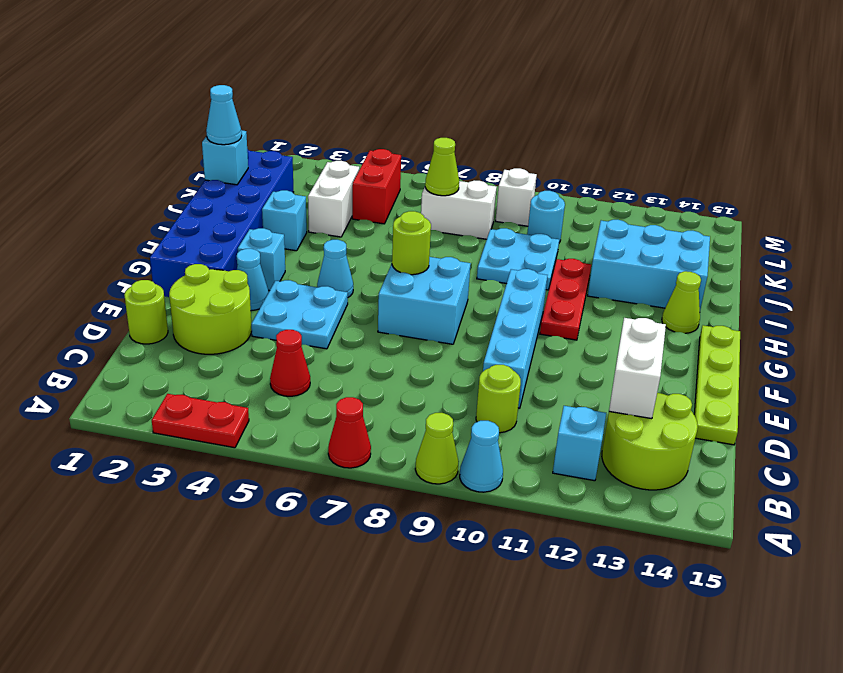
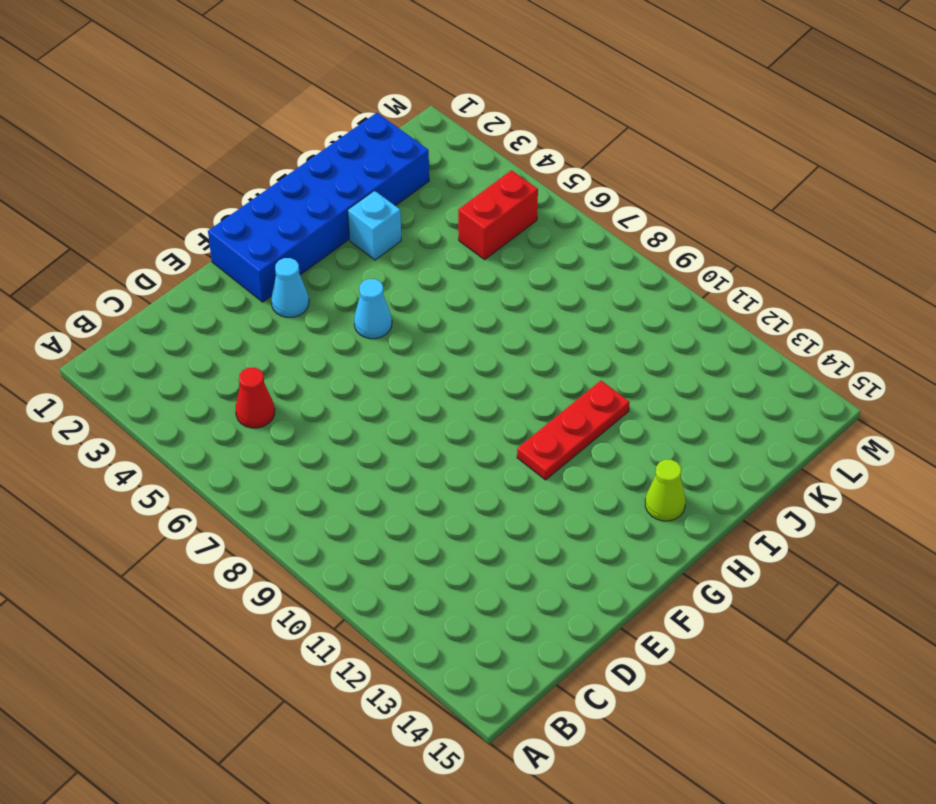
none -> red 1x2 plate [152,394,249,448]
none -> red 1x1 cone [328,397,371,468]
none -> lime 1x1 cone [415,413,459,484]
none -> cyan 1x1 cone [460,421,503,492]

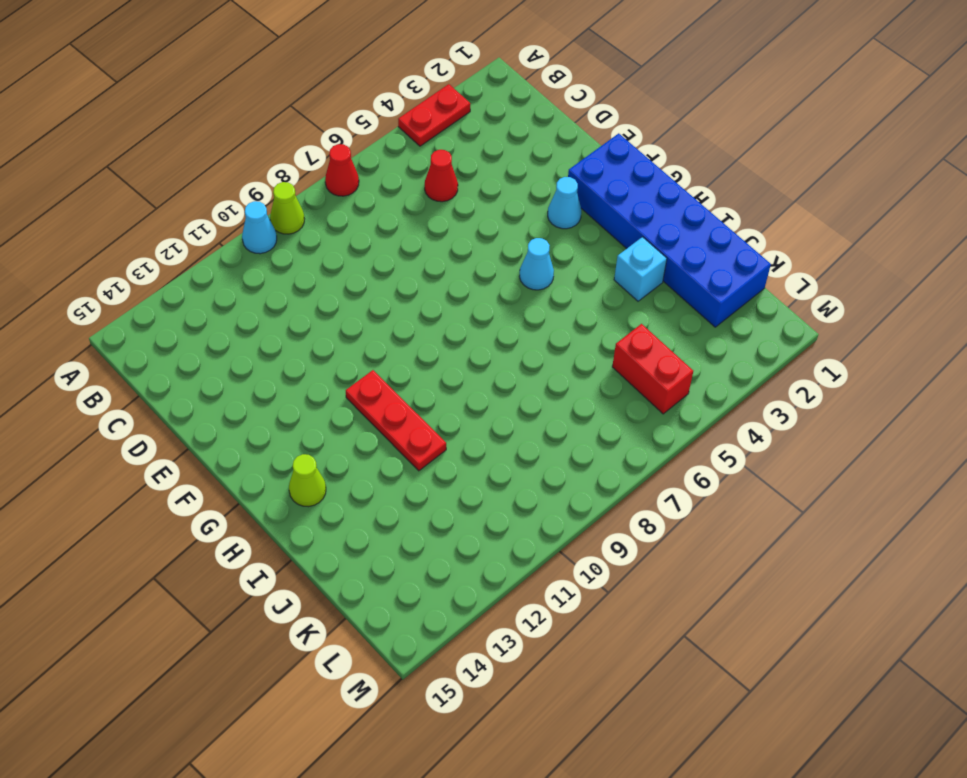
none -> cyan 1x1 brick [553,406,606,481]
none -> lime 2x2 round brick [602,393,698,490]
none -> lime 1x1 round brick [476,365,521,433]
none -> lime 1x1 round brick [124,280,168,344]

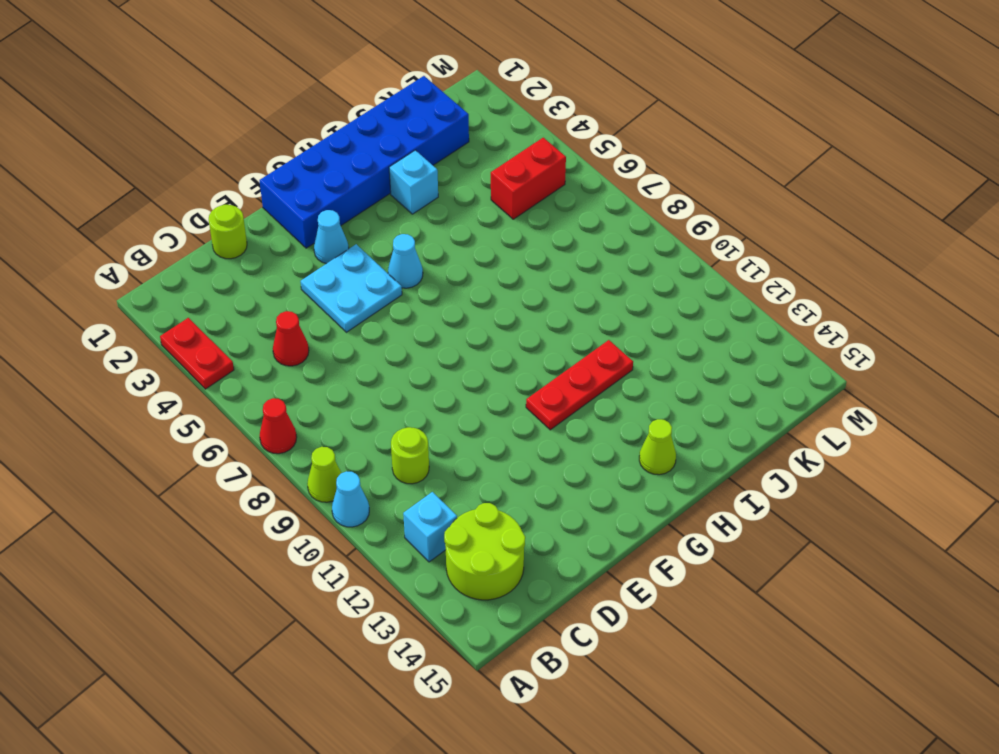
none -> lime 2x2 round brick [169,264,252,354]
none -> cyan 1x4 brick [483,269,548,408]
none -> lime 1x4 plate [694,325,740,445]
none -> cyan 2x2 brick [378,257,471,344]

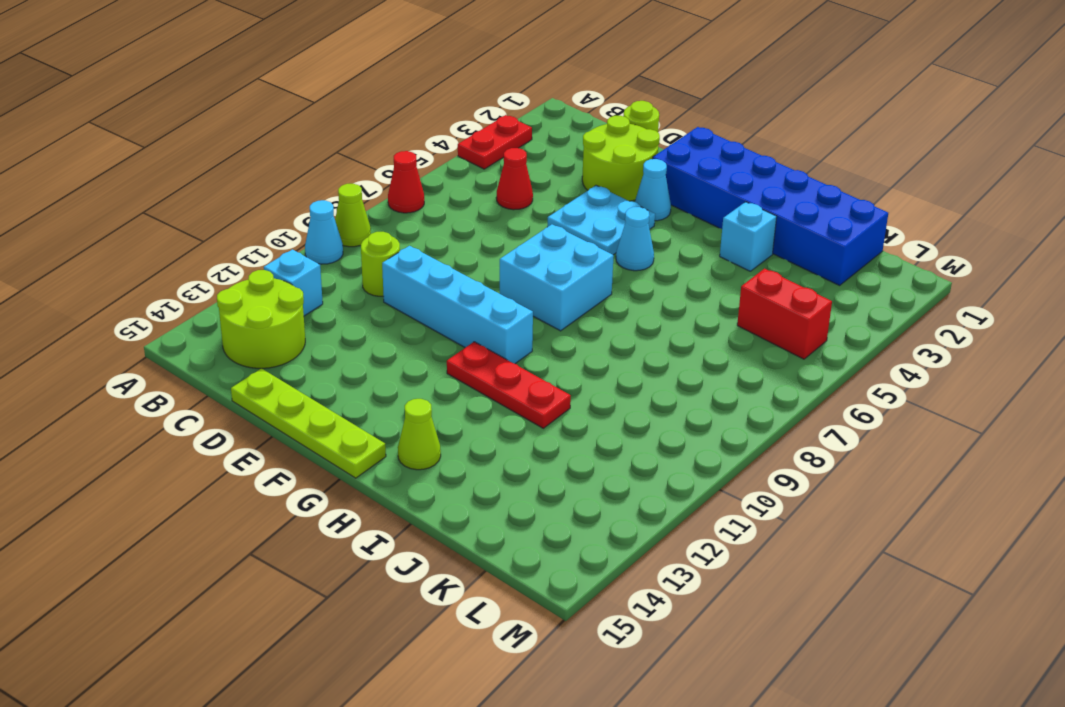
none -> cyan 1x1 brick [238,228,285,291]
none -> cyan 2x2 plate [477,228,559,290]
none -> cyan 2x3 brick [588,220,710,309]
none -> white 1x2 brick [308,161,359,237]

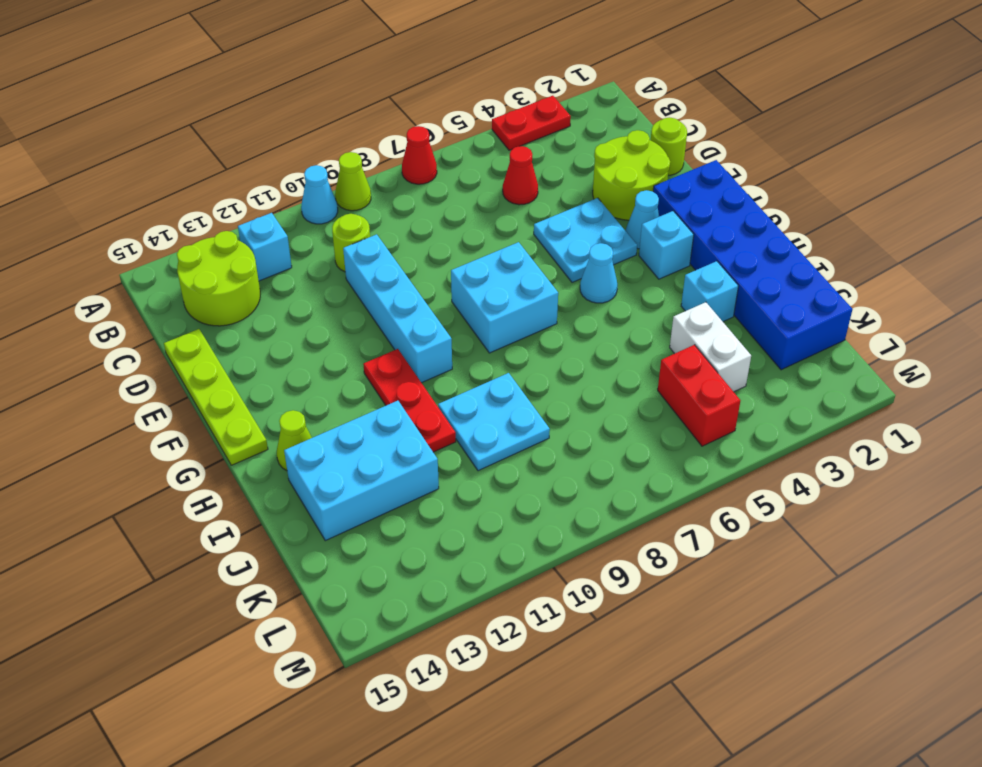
none -> white 1x2 brick [421,180,497,239]
none -> cyan 1x1 round brick [527,191,565,243]
none -> white 1x1 brick [496,168,537,226]
none -> white 1x2 brick [609,318,666,419]

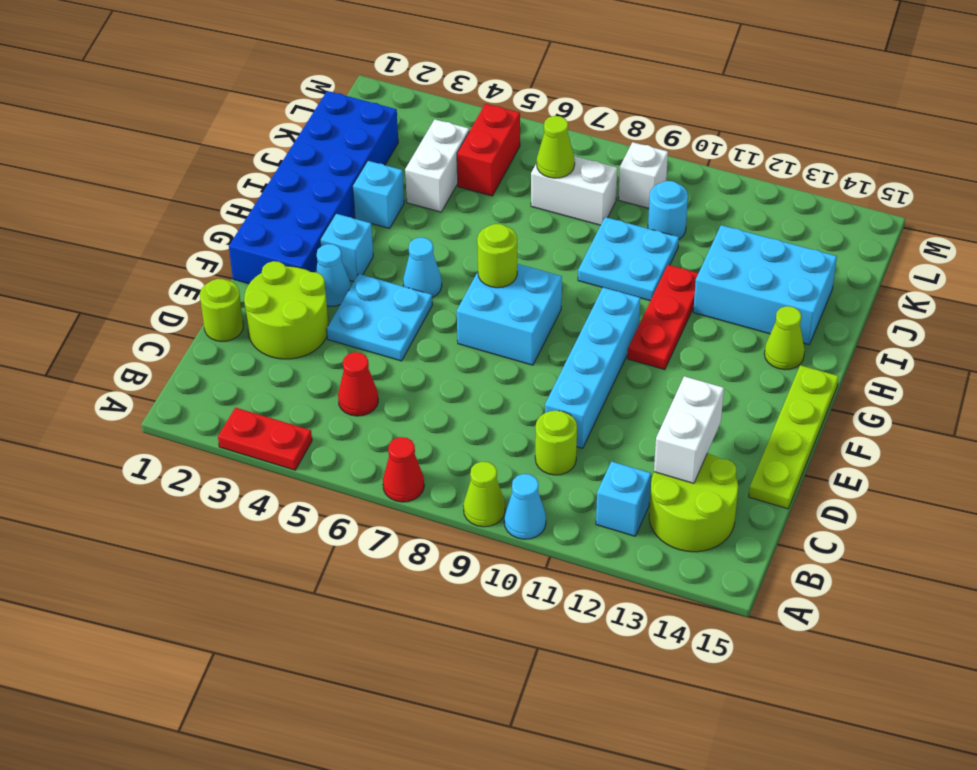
none -> cyan 1x1 brick [202,130,248,185]
none -> cyan 1x1 cone [206,85,242,145]

